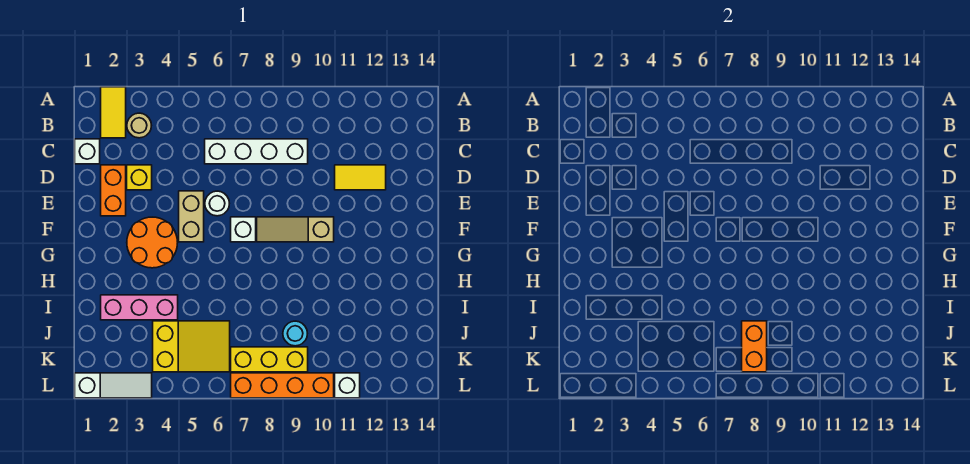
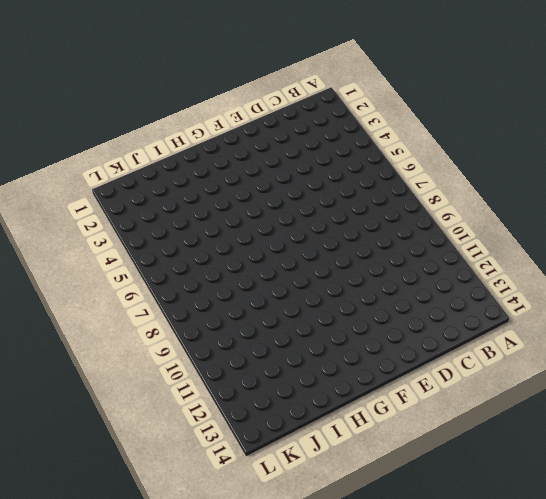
none -> yellow 1x2 tile [101,87,126,138]
none -> tan 1x1 round brick [127,113,151,138]
none -> white 1x1 brick [75,139,100,164]

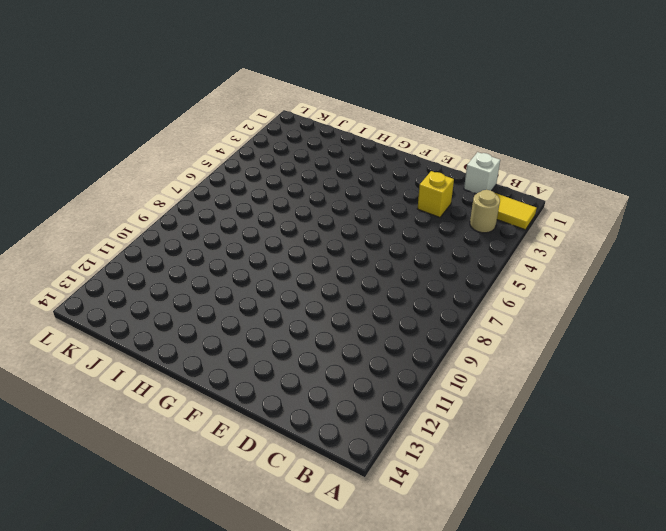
none -> white 1x4 brick [205,139,308,164]
none -> orange 1x2 brick [101,165,126,216]
none -> yellow 1x2 tile [335,165,386,190]

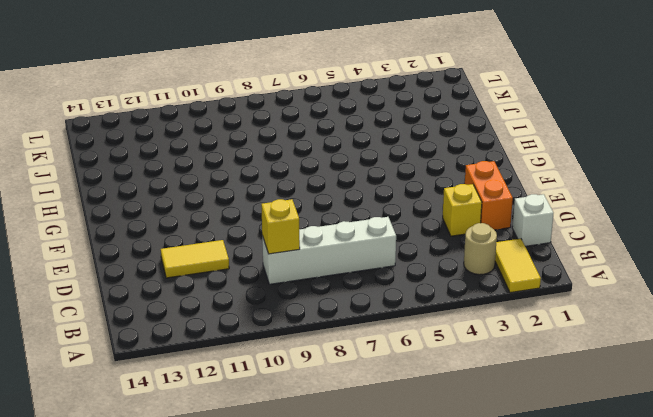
yellow 1x1 brick [261,199,300,254] -> none
none -> tan 1x2 brick [179,191,204,242]
none -> white 1x1 round brick [205,191,229,216]
none -> orange 2x2 round brick [127,217,178,268]

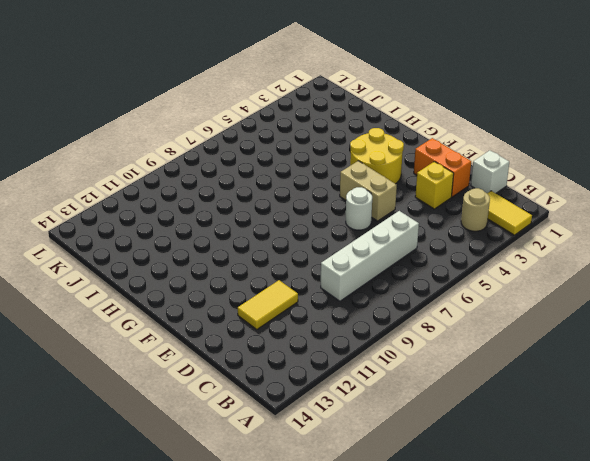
yellow 2x2 round brick [350,128,404,184] -> orange 2x2 round brick [127,217,178,268]
none -> white 1x1 brick [231,217,256,242]
none -> tan 1x3 slope [257,217,334,242]
none -> pink 1x3 brick [101,295,178,320]

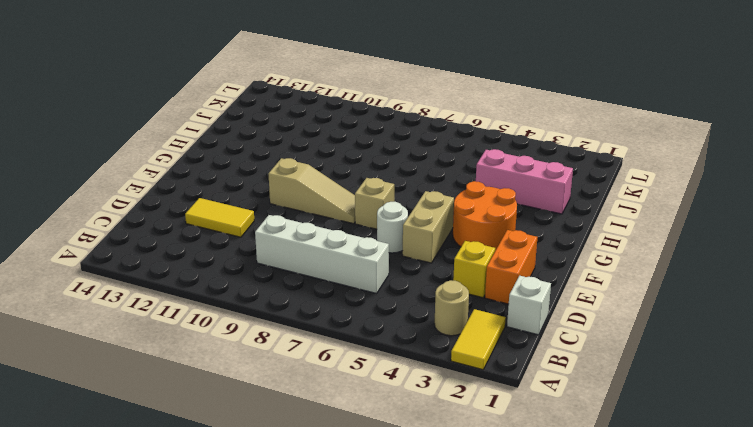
tan 1x1 brick [355,178,394,229] -> white 1x1 brick [231,217,256,242]
none -> yellow 2x3 slope [153,321,230,372]
none -> cyan 1x1 round brick [283,321,307,346]
none -> yellow 1x3 brick [231,347,308,372]

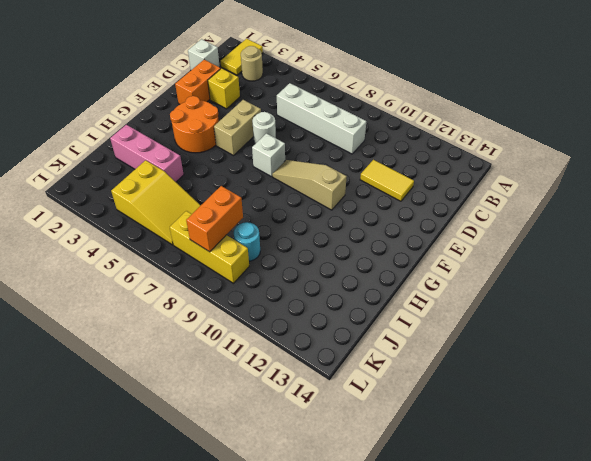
none -> white 1x3 slope [75,373,152,398]
none -> orange 1x4 brick [231,373,334,398]
none -> white 1x1 brick [335,373,360,398]

